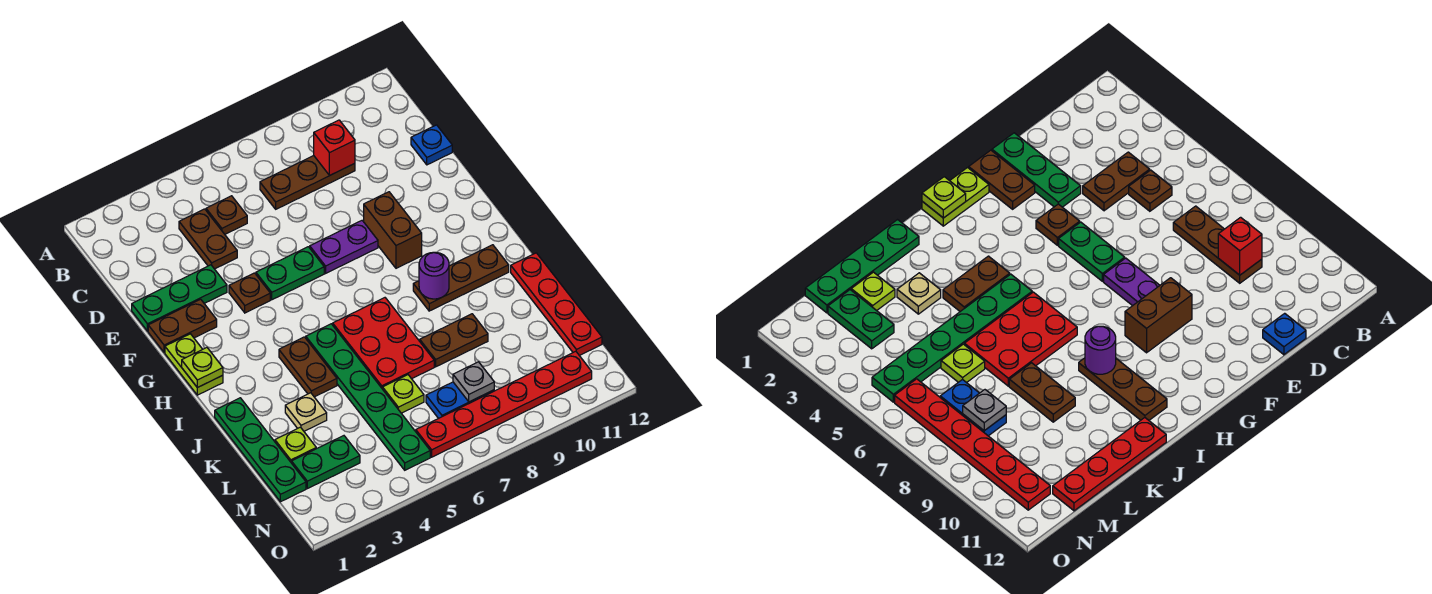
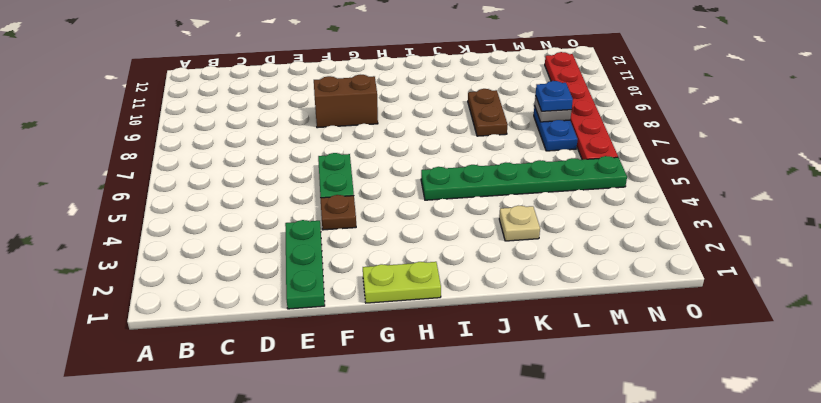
blue 1x1 plate [536,81,573,111] -> blue 1x1 plate moved to [411,125,452,165]
none -> brown 1x2 plate [179,209,237,269]
none -> brown 1x1 plate [206,196,247,234]
none -> brown 1x3 plate [260,156,355,209]

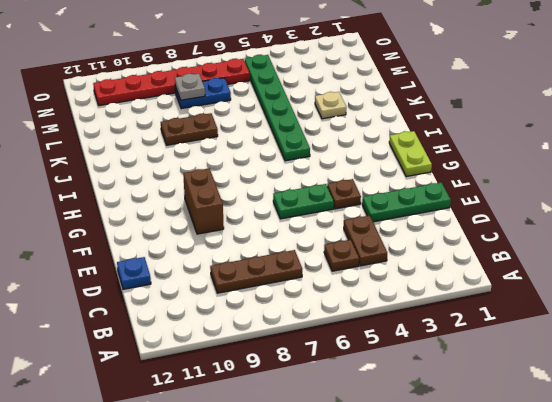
none -> brown 1x2 plate [148,299,217,353]
none -> purple 1x2 plate [310,221,378,273]
none -> brown 1x2 plate [279,337,337,397]

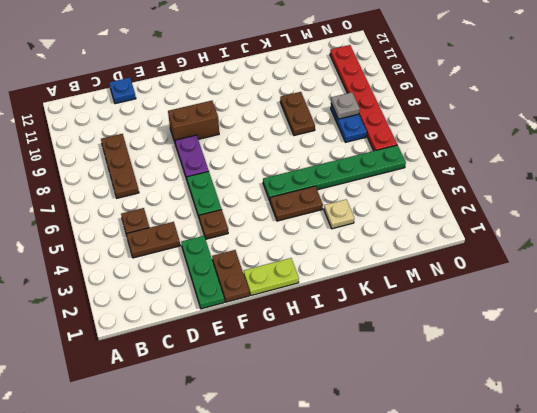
none -> red 2x3 plate [333,298,434,389]
none -> brown 1x3 plate [413,245,509,311]
none -> green 1x4 plate [215,398,306,502]

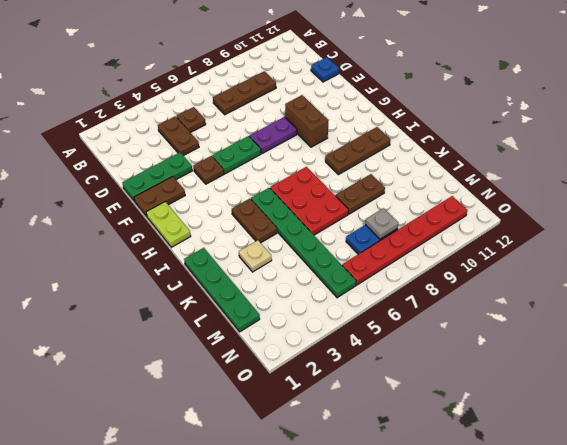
none -> red 1x4 plate [511,253,602,356]
none -> lime 1x1 plate [275,427,316,463]
none -> lime 1x1 plate [383,375,424,413]

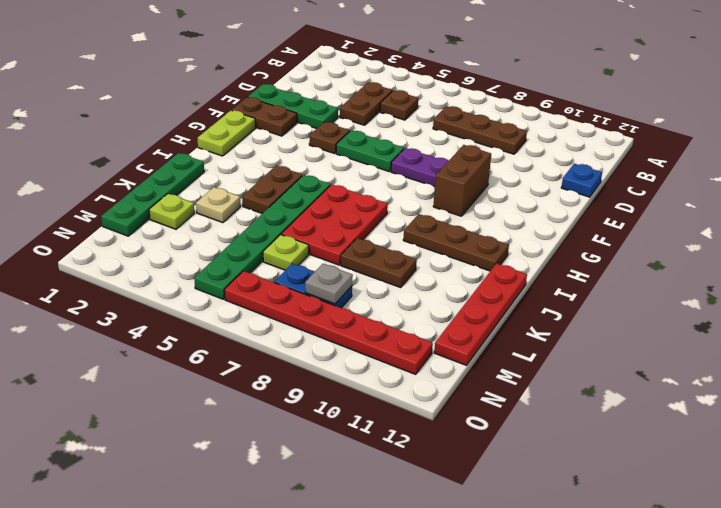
none -> green 1x2 plate [292,436,360,489]
none -> red 1x1 brick [314,120,355,175]
none -> lime 1x1 plate [182,348,223,388]

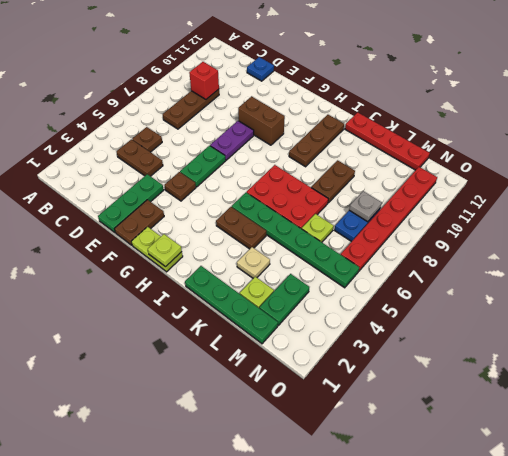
none -> purple 1x1 round brick [419,252,449,299]

